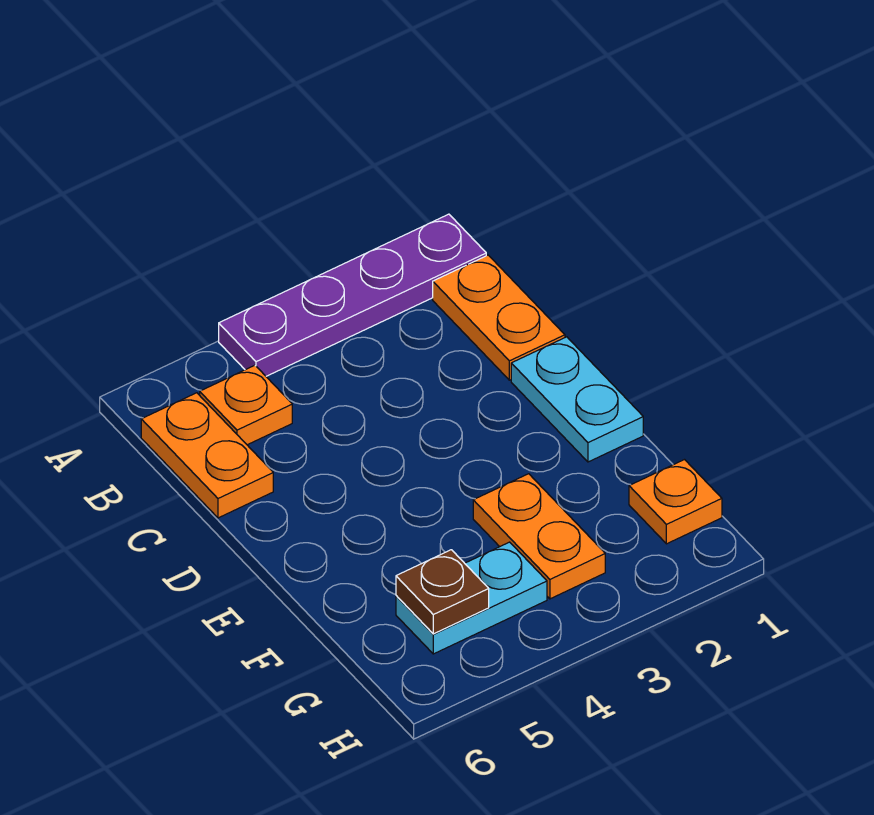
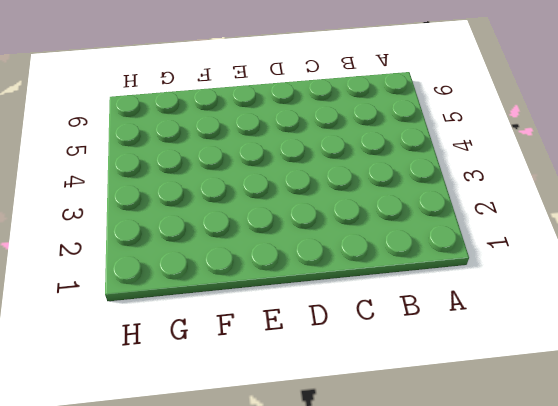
none -> purple 1x4 plate [219,214,486,376]
none -> orange 1x2 plate [433,255,565,380]

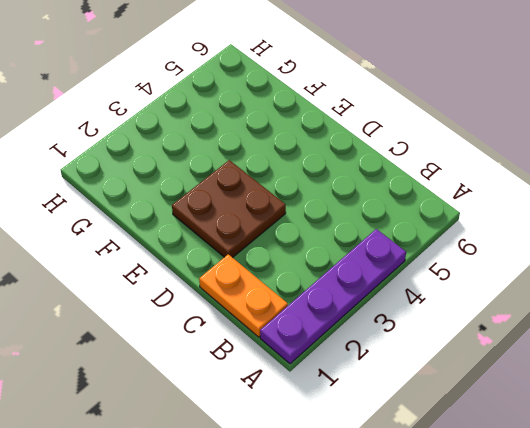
brown 2x2 plate [172,160,286,258] -> none
none -> orange 1x1 plate [200,365,292,445]
none -> orange 1x2 plate [141,393,273,518]

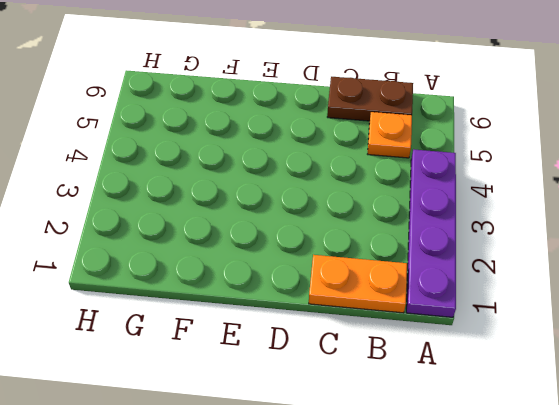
brown 1x2 plate [327,77,413,121] -> orange 1x2 plate [141,393,273,518]
none -> cyan 1x2 plate [511,337,643,462]
none -> orange 1x2 plate [473,474,605,599]

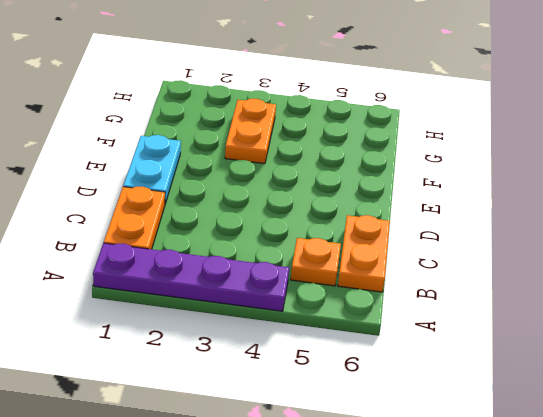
none -> orange 1x1 plate [629,460,722,544]
none -> cyan 1x2 plate [396,542,547,654]

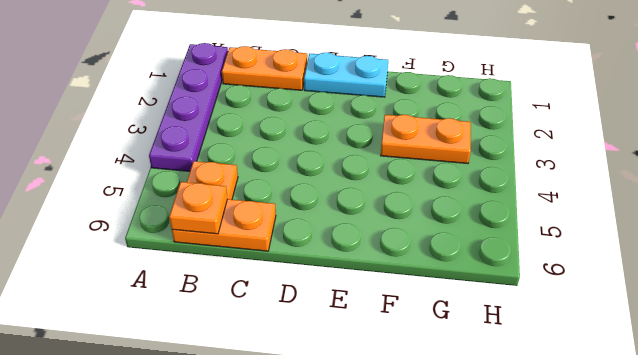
orange 1x1 plate [169,182,227,234] -> orange 1x1 plate moved to [629,460,722,544]
none -> cyan 1x2 plate [396,542,547,654]
none -> brown 1x1 plate [396,550,489,634]

